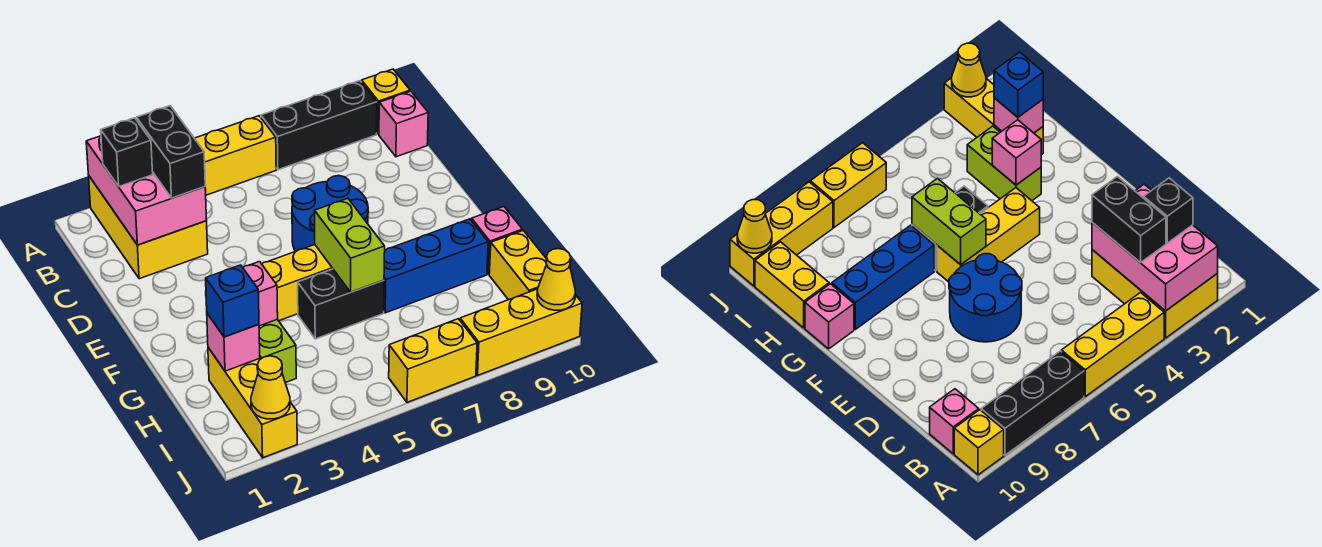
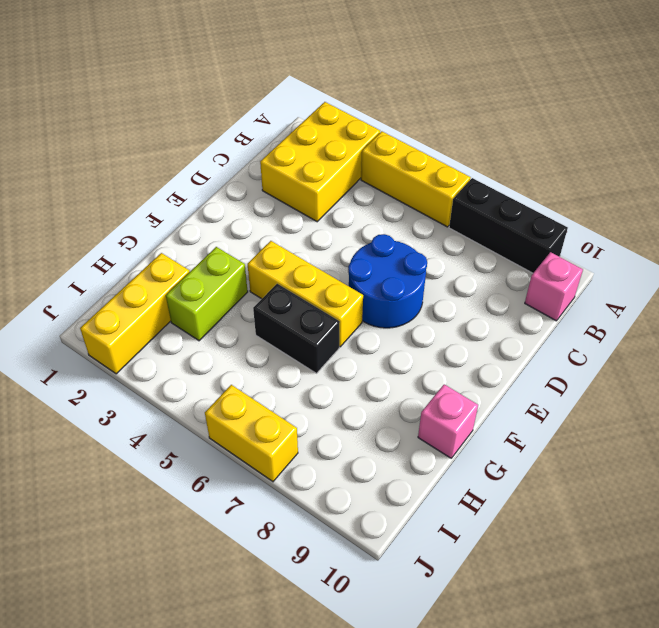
none -> yellow 1x1 brick [362,69,410,134]
none -> blue 1x3 brick [384,219,488,313]
none -> yellow 1x2 brick [489,230,547,300]

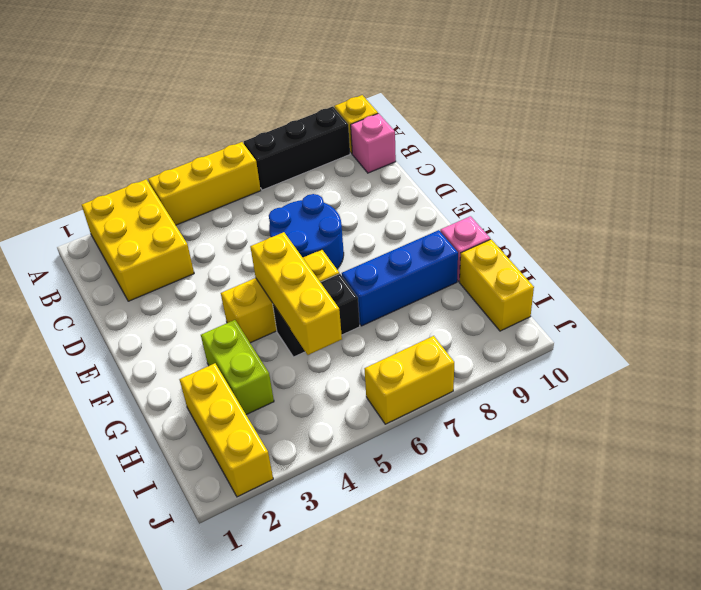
yellow 1x3 brick [250,232,342,355] -> yellow 1x3 brick turned to [460,289,582,375]
none -> pink 2x3 brick [86,136,207,245]
none -> lime 1x2 brick [315,198,385,292]
none -> pink 1x1 brick [243,262,278,326]

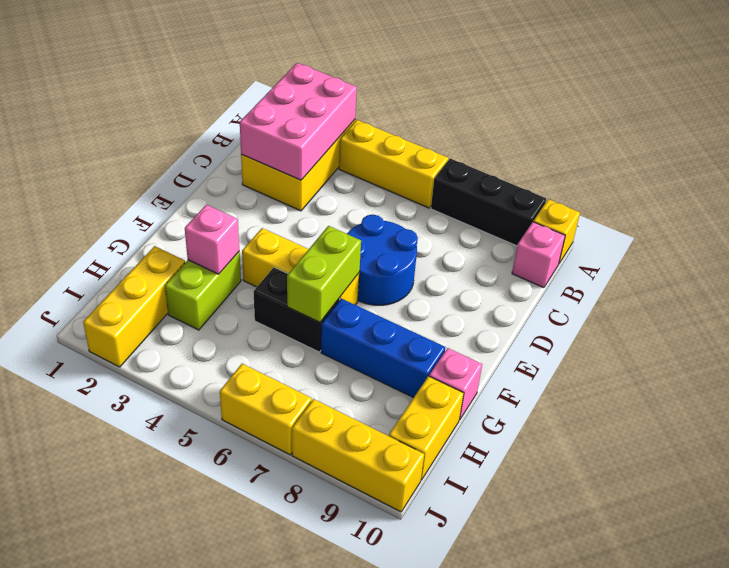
none -> pink 1x1 brick [207,314,260,371]
none -> yellow 1x1 cone [251,356,290,419]
none -> yellow 1x1 cone [537,249,575,310]

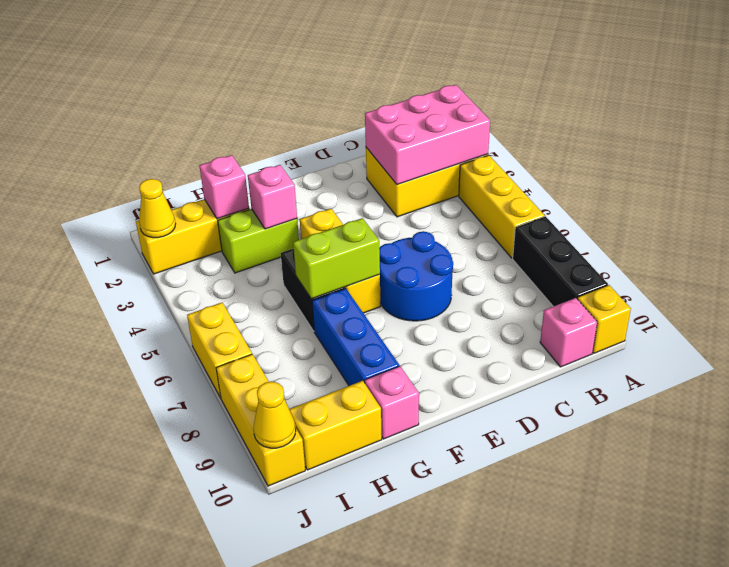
none -> black 1x1 brick [101,118,153,186]
none -> black 1x2 brick [137,106,205,198]
none -> blue 1x1 brick [206,265,259,337]

